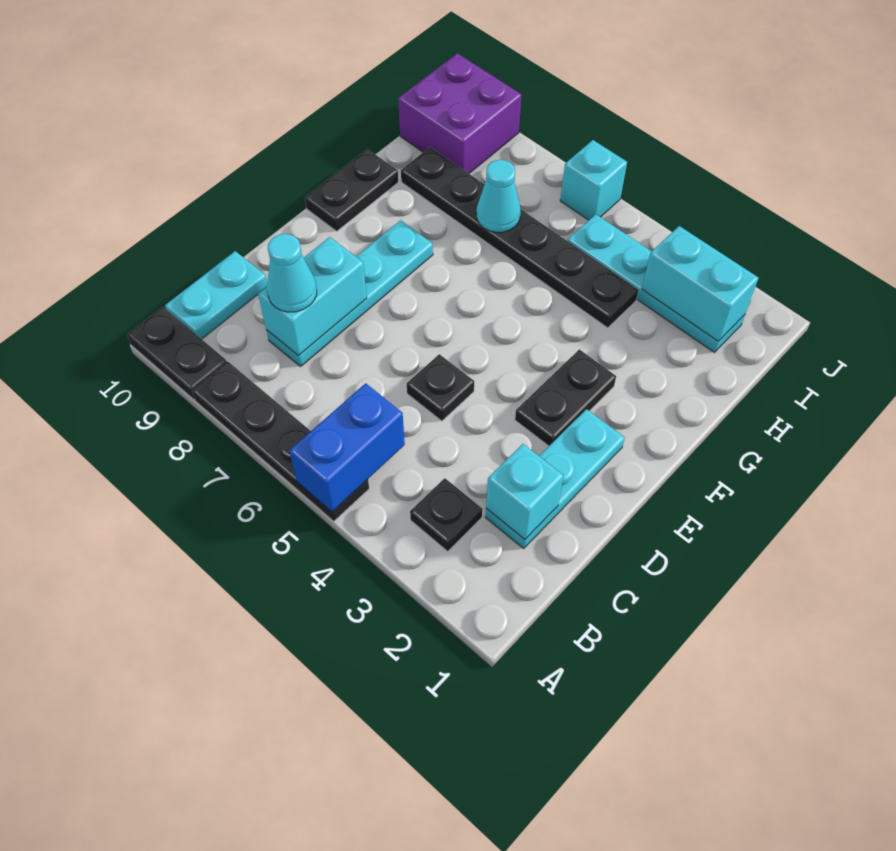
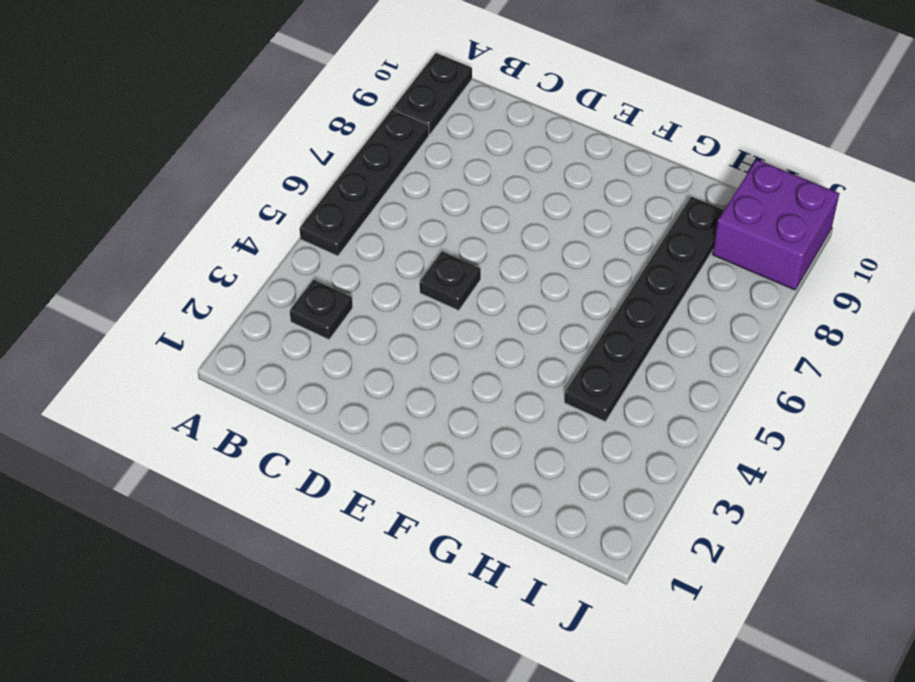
none -> cyan 1x2 plate [165,251,267,339]
none -> cyan 1x3 plate [485,409,625,548]
none -> cyan 1x4 plate [266,220,433,366]

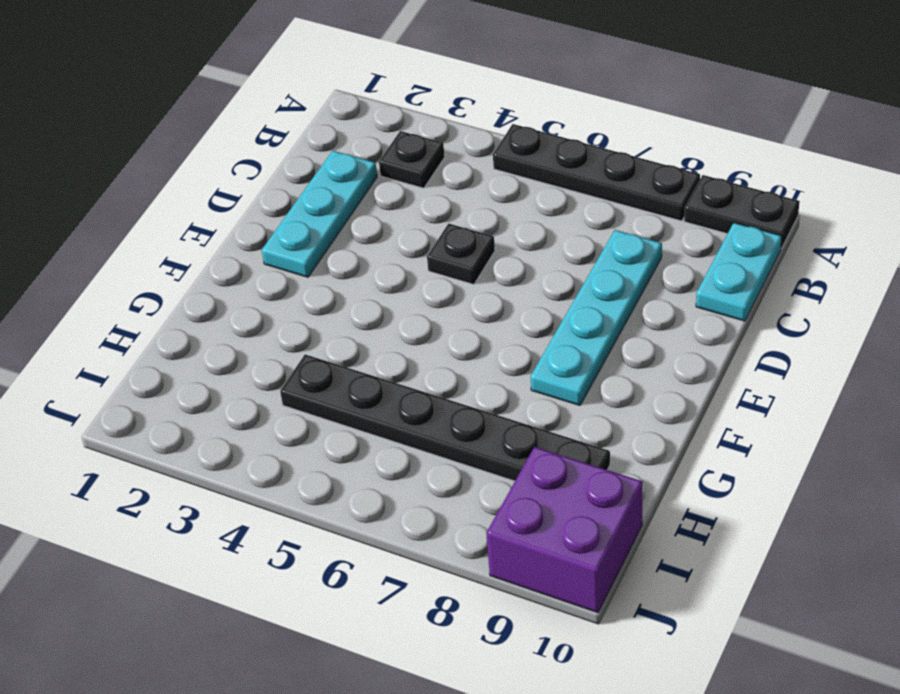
none -> black 1x2 plate [515,349,616,446]
none -> black 1x2 plate [305,149,398,231]
none -> cyan 1x4 plate [568,214,745,352]

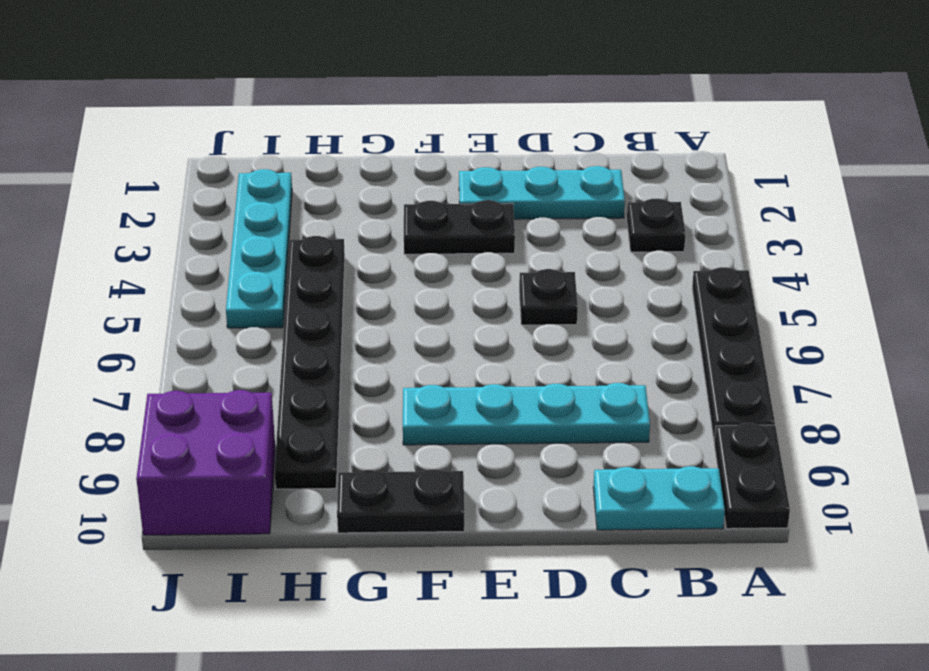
none -> cyan 1x1 brick [560,140,627,220]
none -> blue 1x2 brick [289,383,405,512]
none -> cyan 1x1 brick [486,444,564,539]

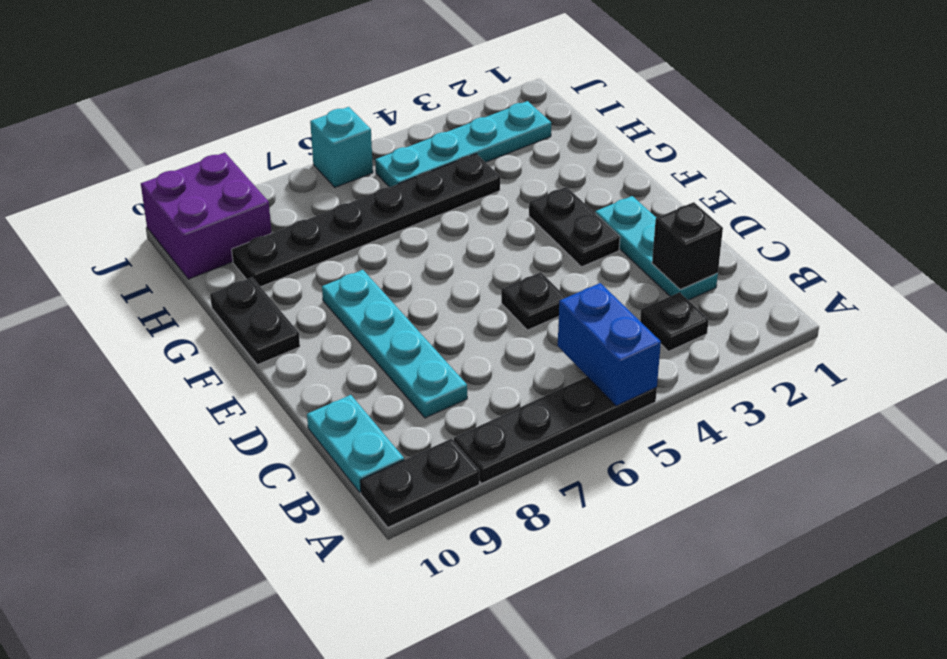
black 1x1 brick [652,202,723,290] -> cyan 1x1 brick [486,444,564,539]
none -> cyan 1x2 brick [258,237,367,356]
none -> cyan 1x1 cone [476,160,521,232]
none -> cyan 1x2 brick [642,226,759,341]

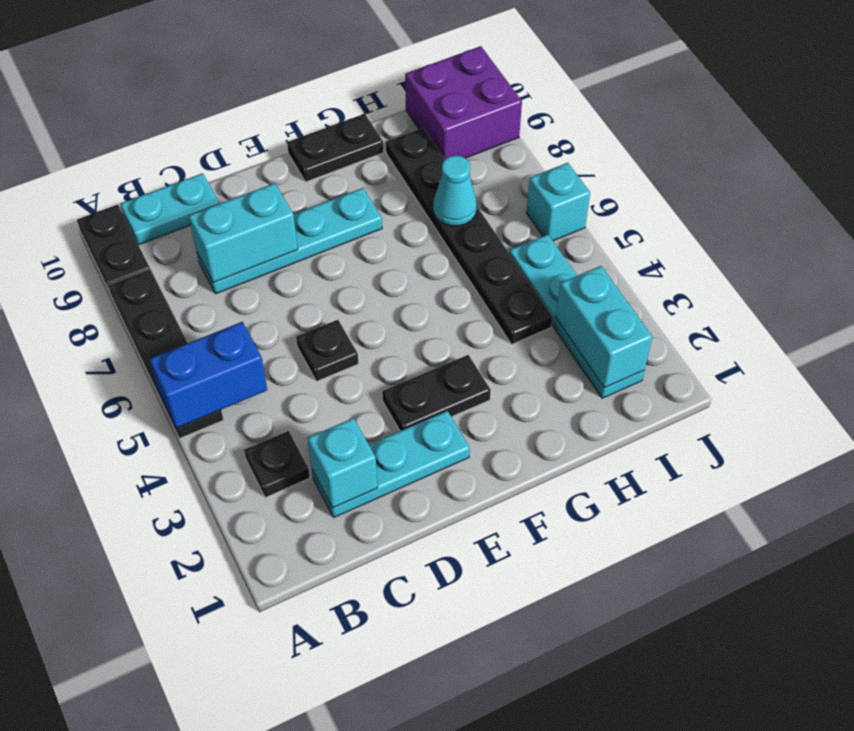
none -> cyan 1x1 cone [267,234,317,312]

